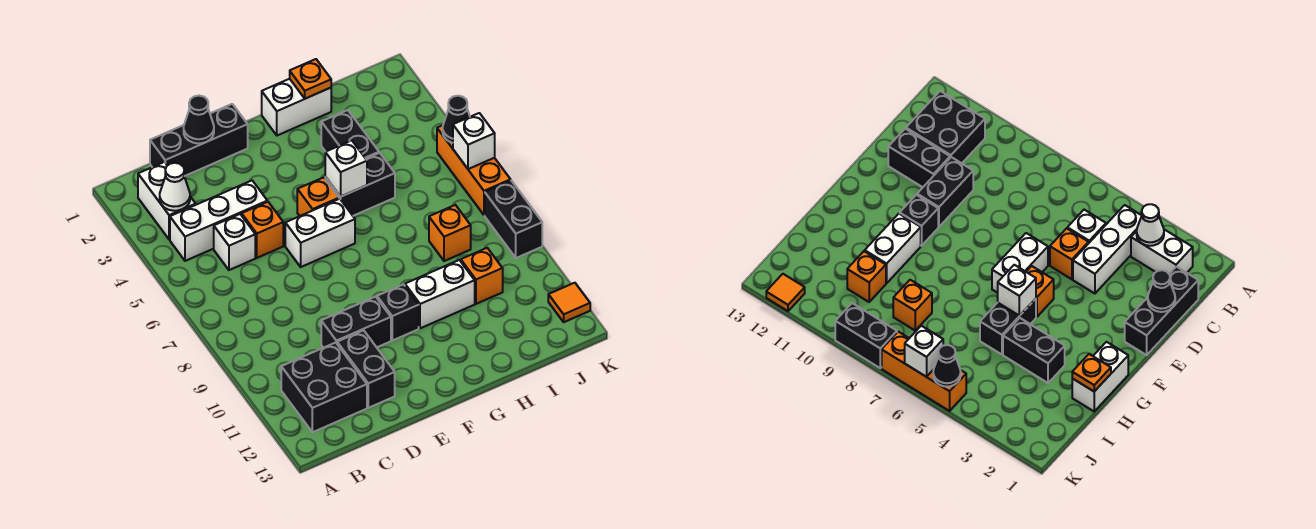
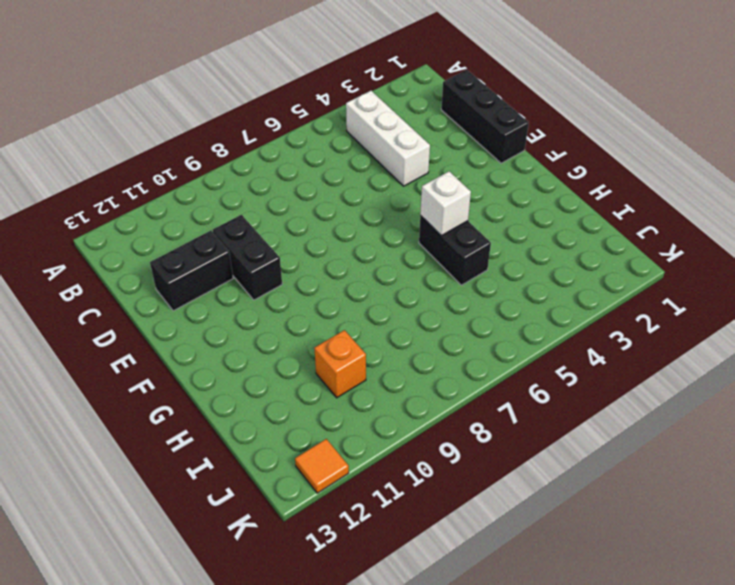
none -> white 1x2 brick [138,162,196,240]
none -> black 2x2 brick [281,343,367,432]
none -> white 1x1 brick [214,214,255,270]

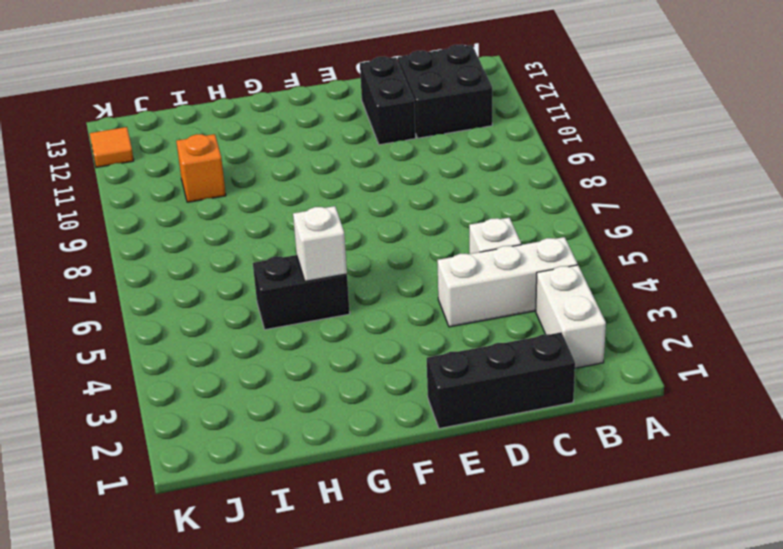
none -> orange 1x1 brick [242,202,283,258]
none -> black 1x2 brick [321,297,391,348]
none -> white 1x2 brick [285,199,355,267]

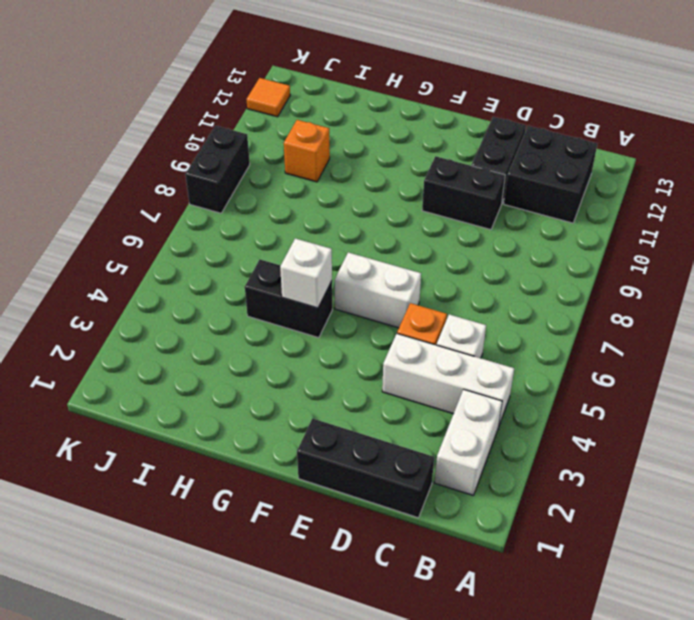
none -> orange 1x1 brick [297,177,339,216]
none -> black 1x1 brick [377,284,419,341]
none -> white 1x2 brick [262,79,331,136]

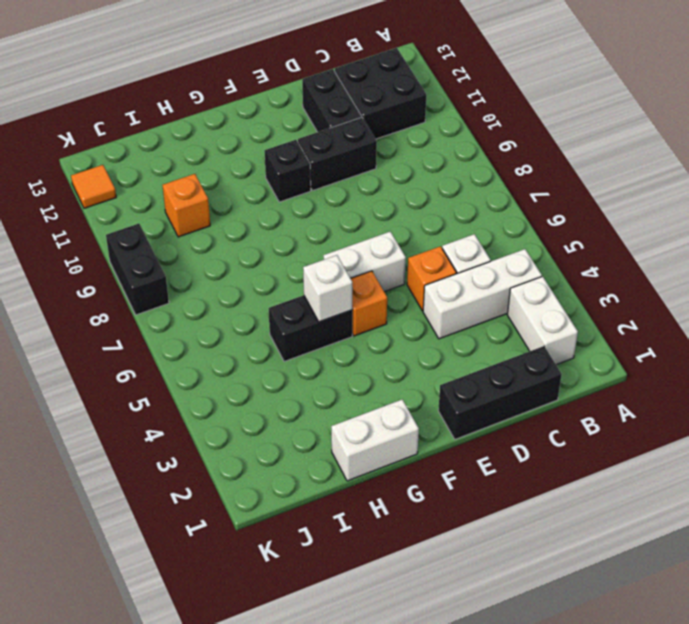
none -> white 1x2 brick [405,260,475,328]
none -> black 1x2 brick [321,110,379,159]
none -> orange 1x1 brick [429,205,471,261]

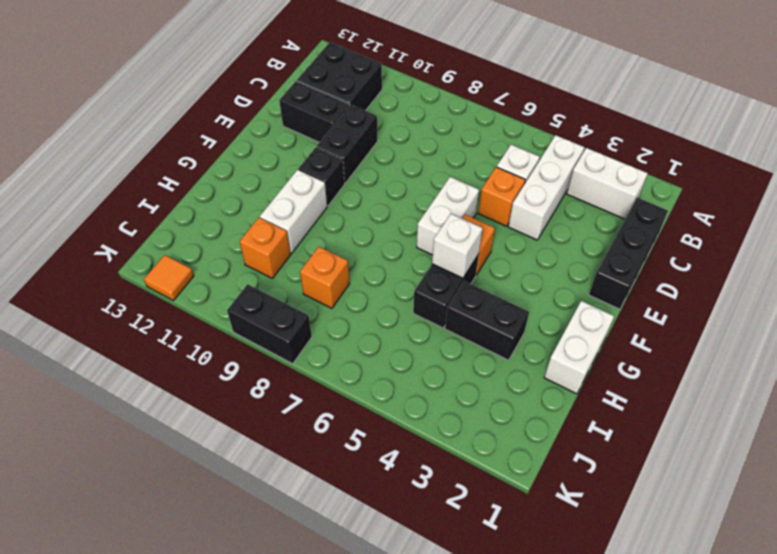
none -> orange 1x3 brick [437,125,511,215]
none -> white 1x1 cone [160,163,190,211]
none -> black 1x1 cone [184,96,214,143]

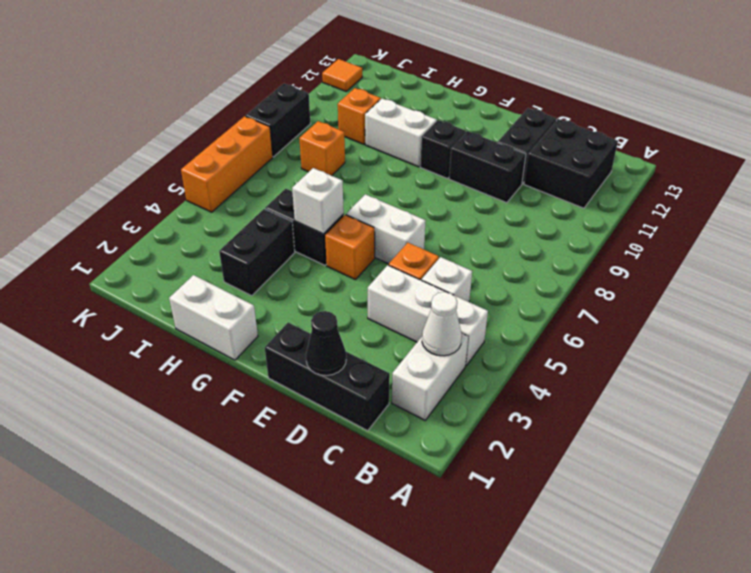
none -> orange 1x1 plate [290,59,331,99]
none -> black 1x1 cone [443,96,470,143]
none -> white 1x1 brick [453,113,495,169]

